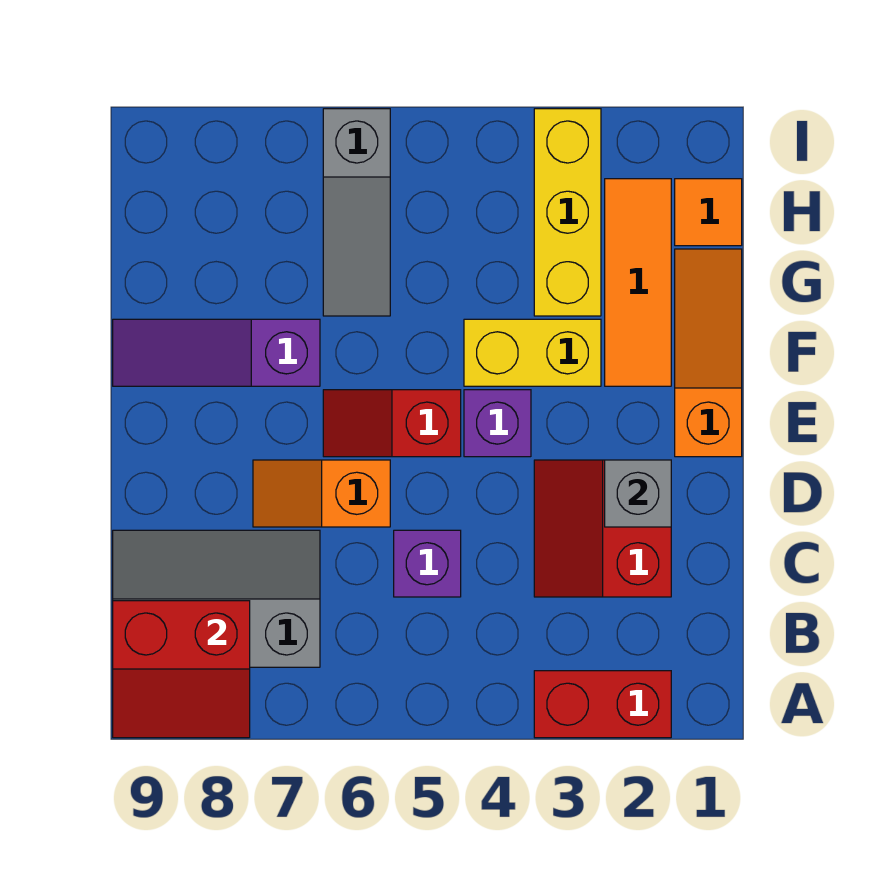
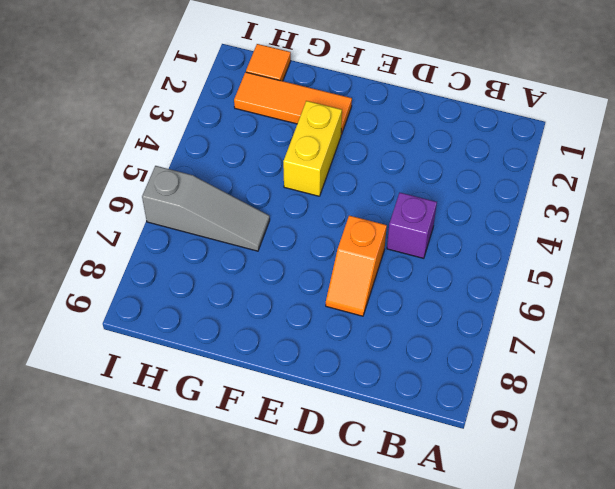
none -> red 1x2 brick [534,671,671,738]
none -> grey 2x3 slope [113,530,320,667]
none -> red 2x2 slope [534,460,671,597]

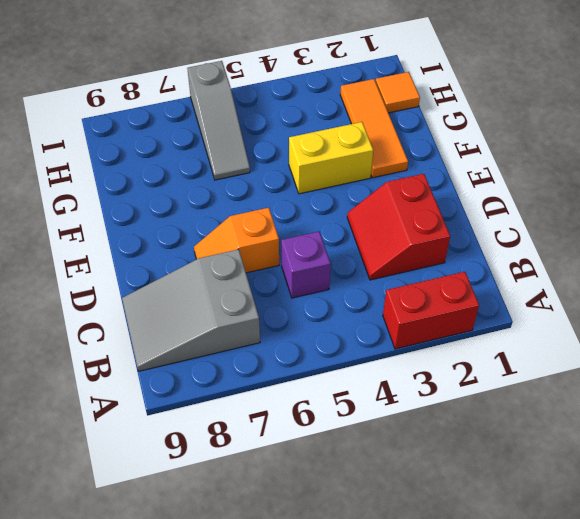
grey 2x3 slope [122,249,260,371] -> grey 2x3 slope turned to [113,530,320,667]
none -> orange 1x3 slope [675,249,742,457]
none -> purple 1x1 brick [464,390,531,457]
none -> red 1x2 slope [323,390,461,457]

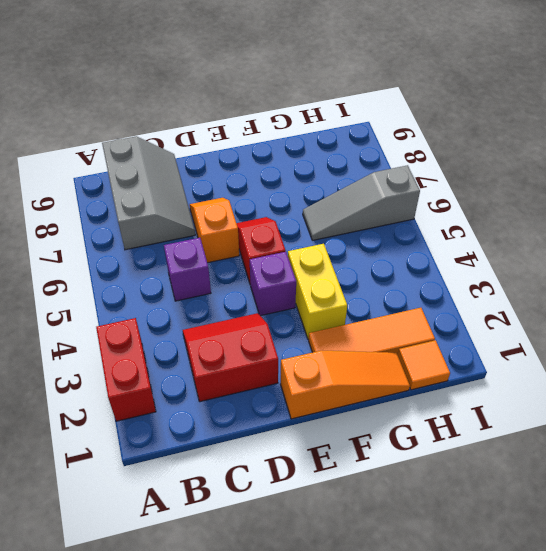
none -> purple 1x3 slope [113,319,320,386]
none -> yellow 1x3 brick [534,109,601,316]
none -> red 2x2 slope [113,601,250,738]

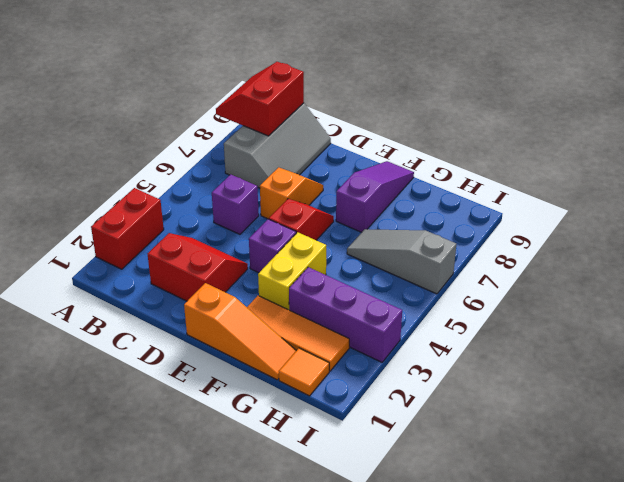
purple 1x3 brick [289,267,402,362] -> yellow 1x3 brick [534,109,601,316]
none -> grey 1x1 brick [605,460,671,527]

